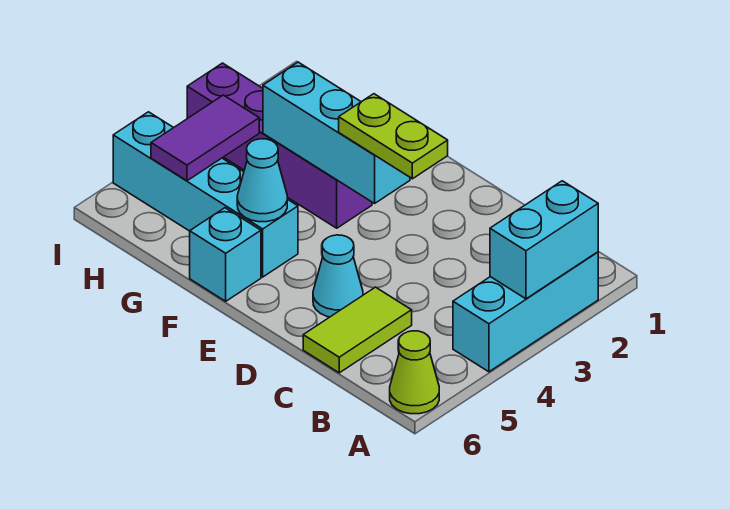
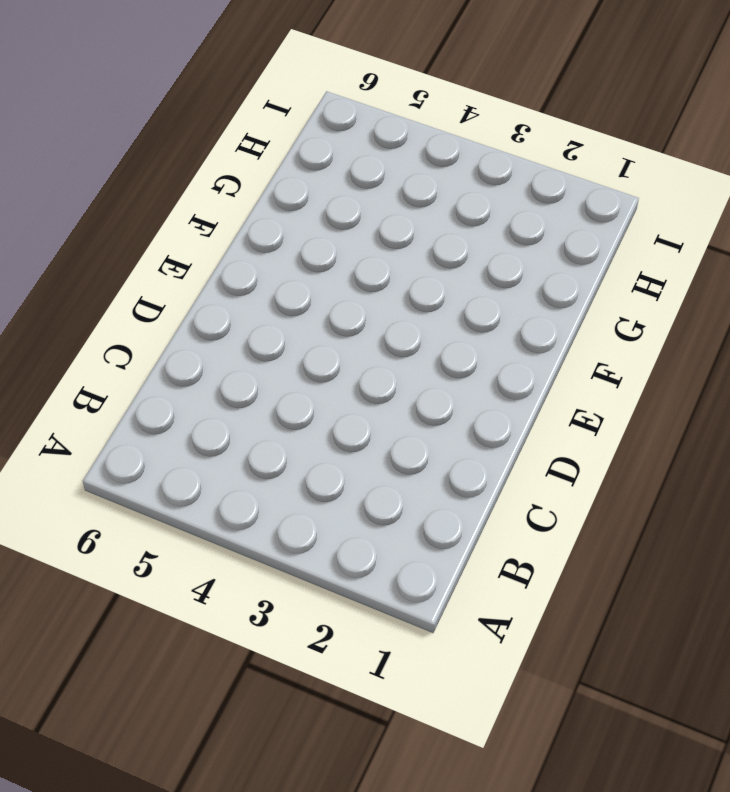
none -> cyan 1x3 brick [453,252,598,372]
none -> lime 1x1 cone [390,331,439,414]
none -> lime 1x2 tile [303,287,412,373]

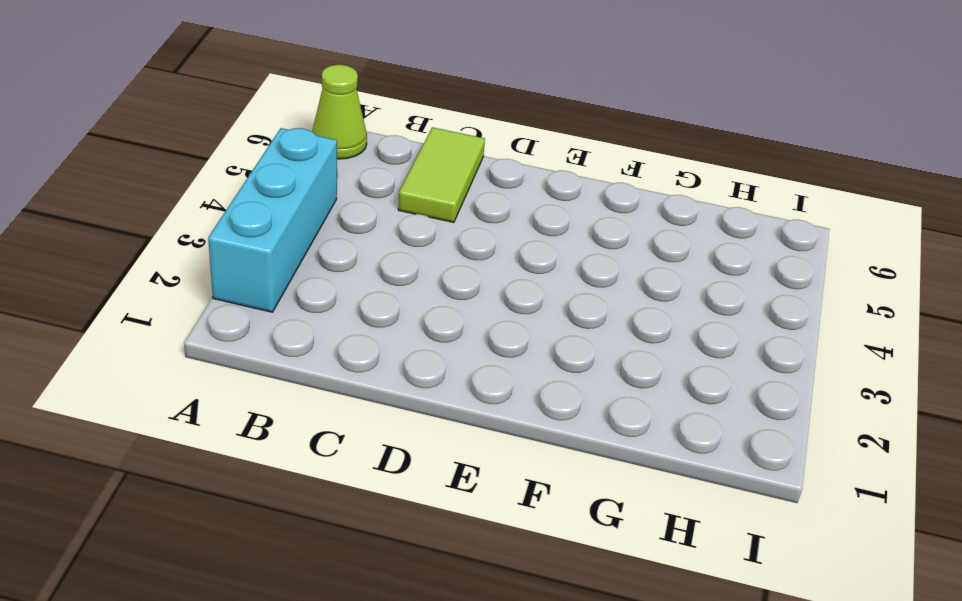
none -> cyan 1x1 cone [313,235,363,317]
none -> purple 1x4 brick [187,63,372,228]
none -> cyan 1x4 brick [113,112,298,277]

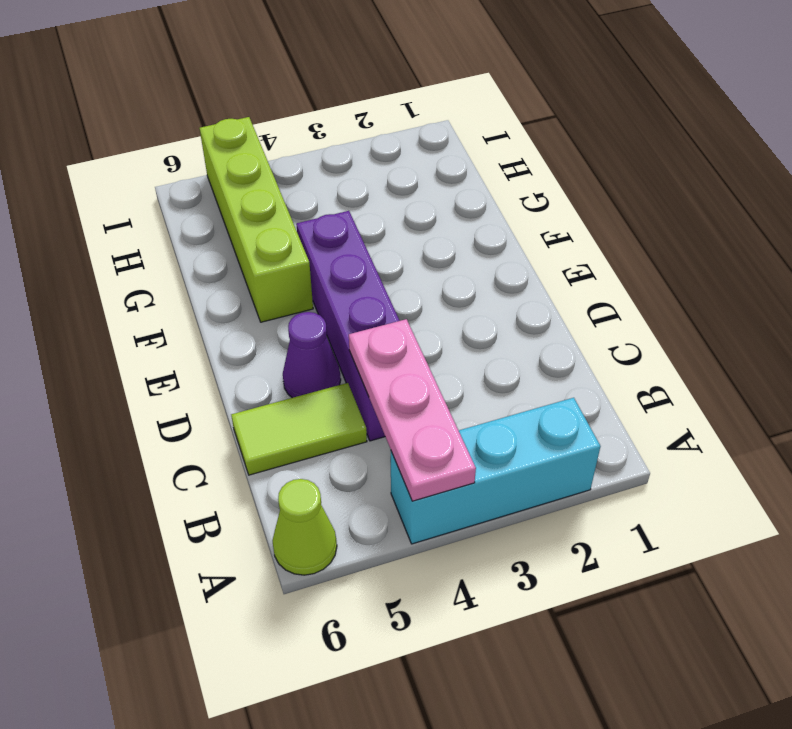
pink 1x3 plate [349,319,476,501] -> none
purple 1x4 brick [296,211,400,441] -> purple 1x4 brick moved to [187,63,372,228]
purple 1x1 cone [283,312,341,398] -> cyan 1x1 cone [313,235,363,317]
lime 1x4 brick [200,117,313,322] -> cyan 1x4 brick [113,112,298,277]
none -> cyan 1x1 brick [190,208,261,301]
none -> cyan 1x2 brick [490,181,598,299]
none -> cyan 1x3 brick [263,62,410,203]

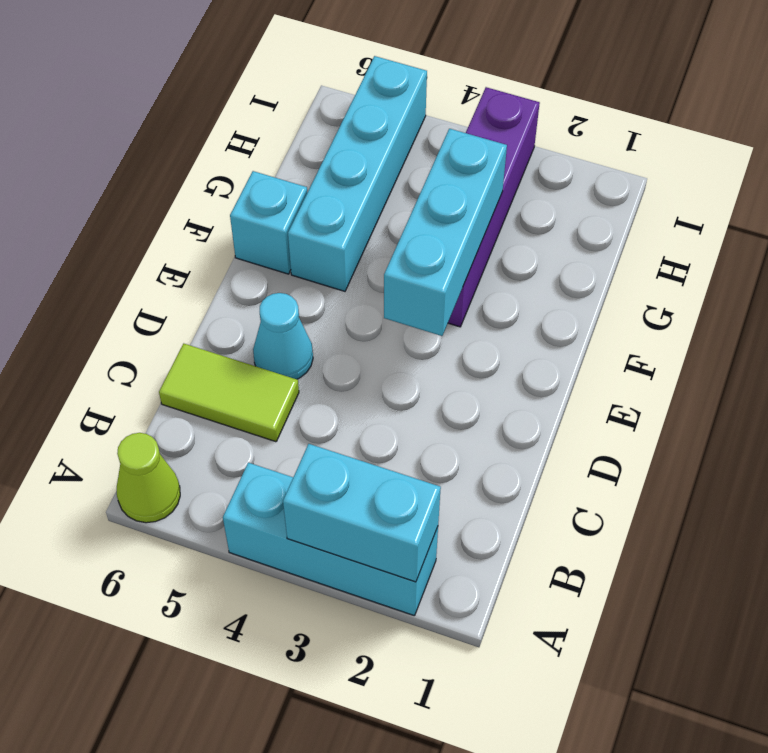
none -> cyan 1x1 cone [237,139,287,222]
none -> purple 1x2 tile [151,95,259,181]
none -> lime 1x2 plate [339,94,448,179]

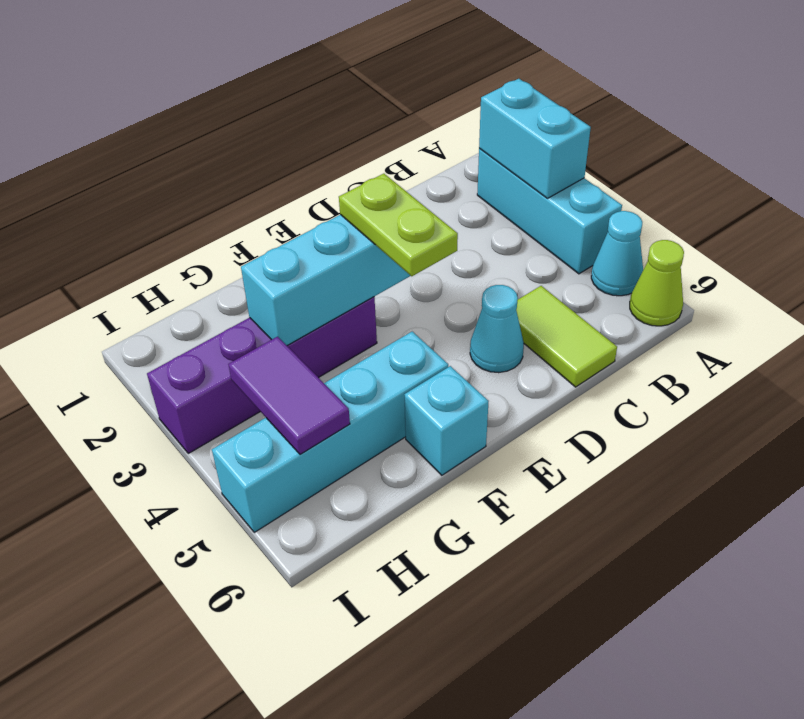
cyan 1x1 cone [591,211,643,296] -> cyan 1x1 cone moved to [237,139,287,222]
lime 1x2 plate [339,174,458,276] -> lime 1x2 plate turned to [339,94,448,179]

